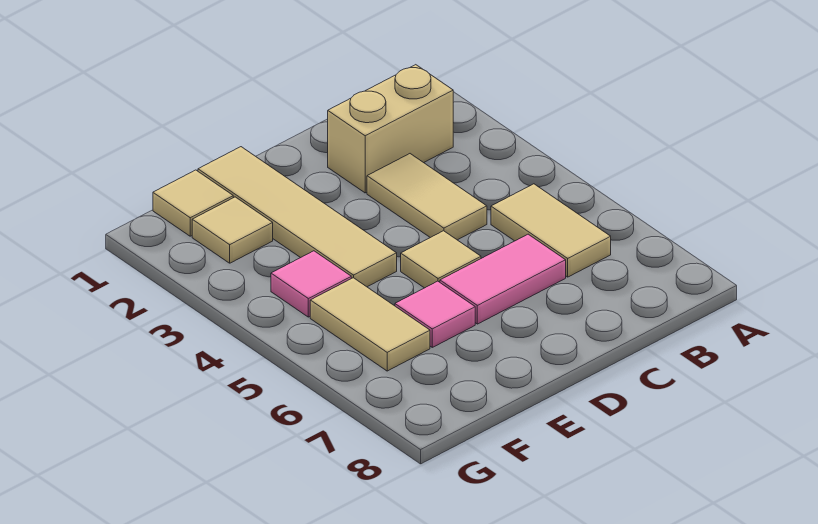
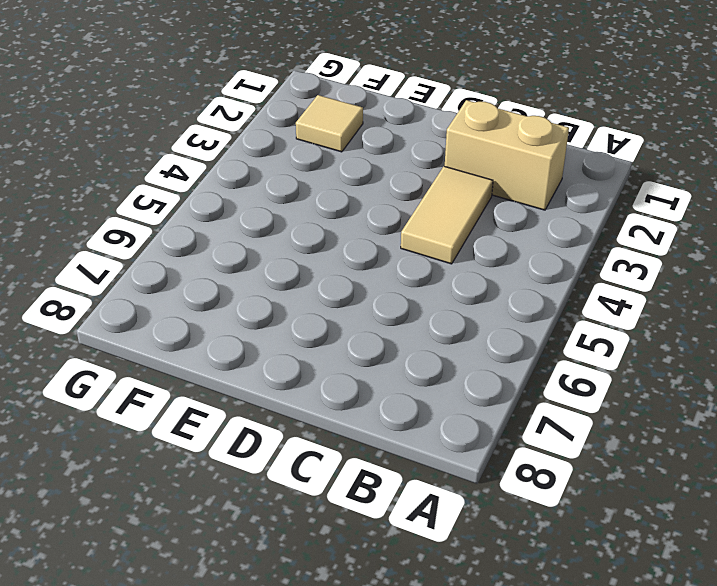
none -> tan 1x2 tile [491,184,611,277]
none -> pink 1x2 tile [440,234,566,324]

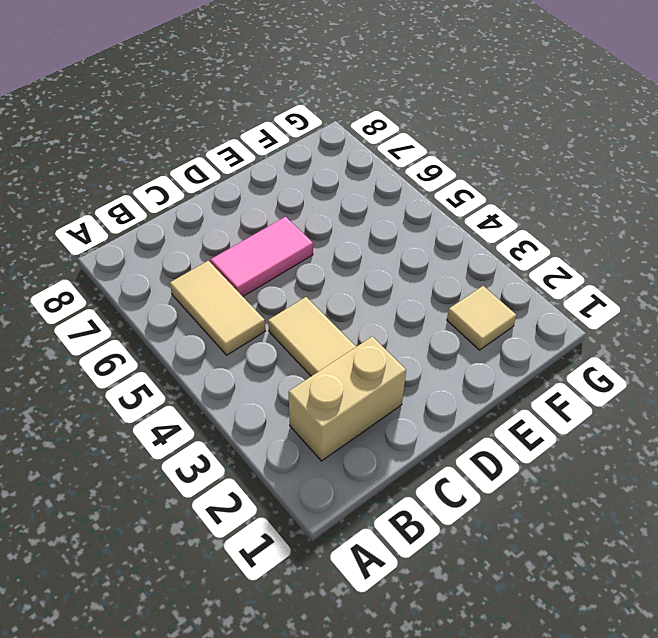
none -> tan 1x1 tile [401,231,481,288]
none -> tan 1x4 tile [198,147,397,287]

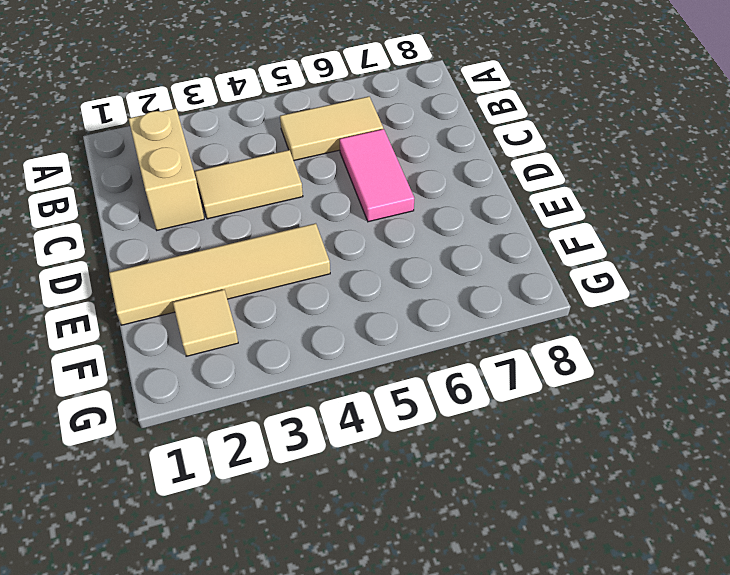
none -> tan 1x1 tile [401,231,481,288]
none -> pink 1x1 tile [395,281,475,347]

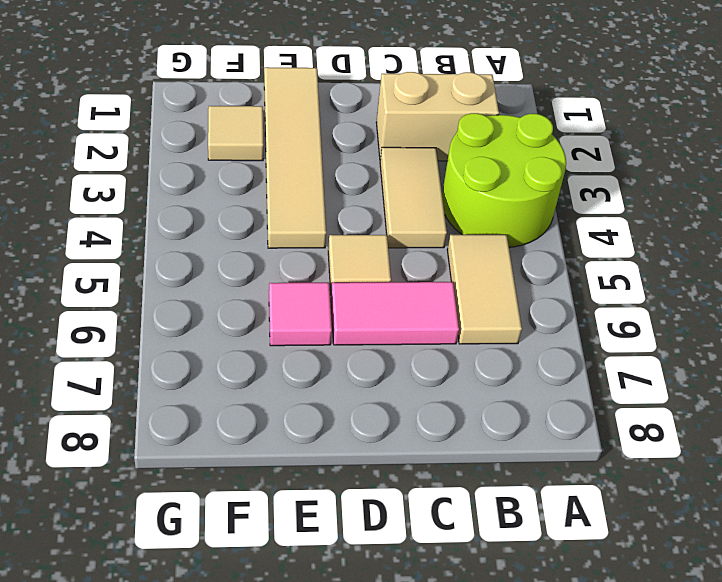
lime 2x2 round brick [442,113,566,247] -> none
none -> tan 1x1 tile [153,170,233,236]
none -> pink 1x1 tile [271,251,351,317]

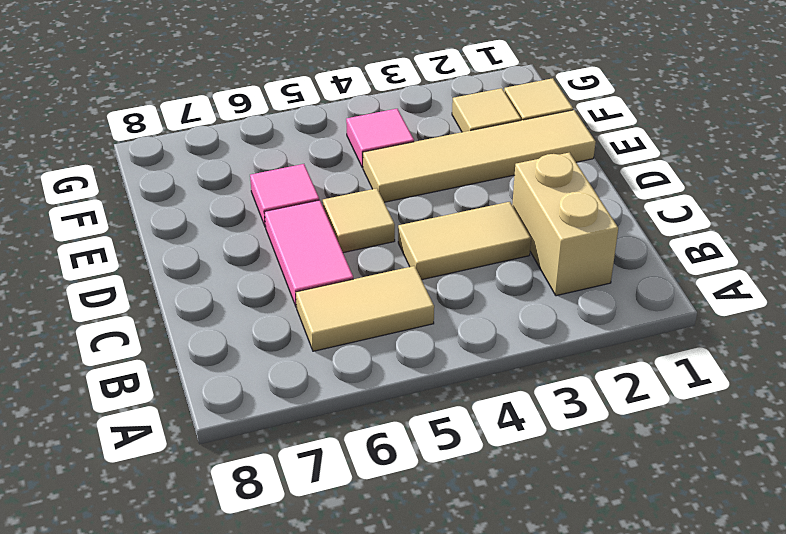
none -> tan 1x2 tile [310,278,430,371]

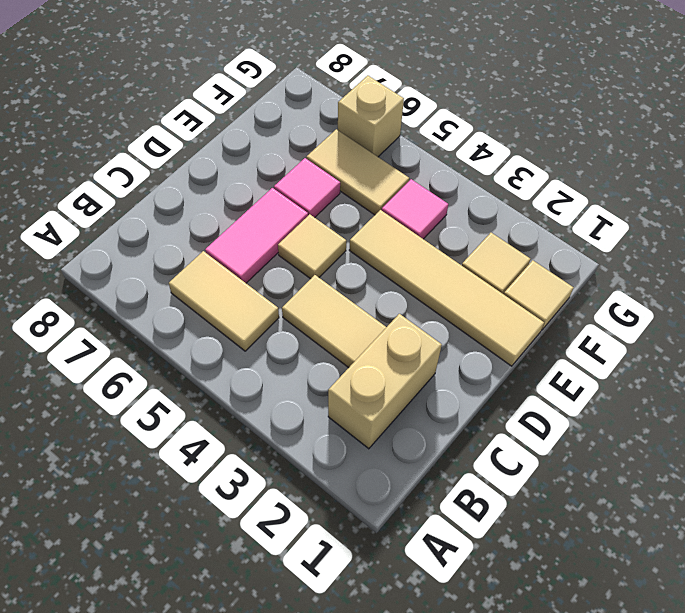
tan 1x1 brick [338,76,404,157] -> none

